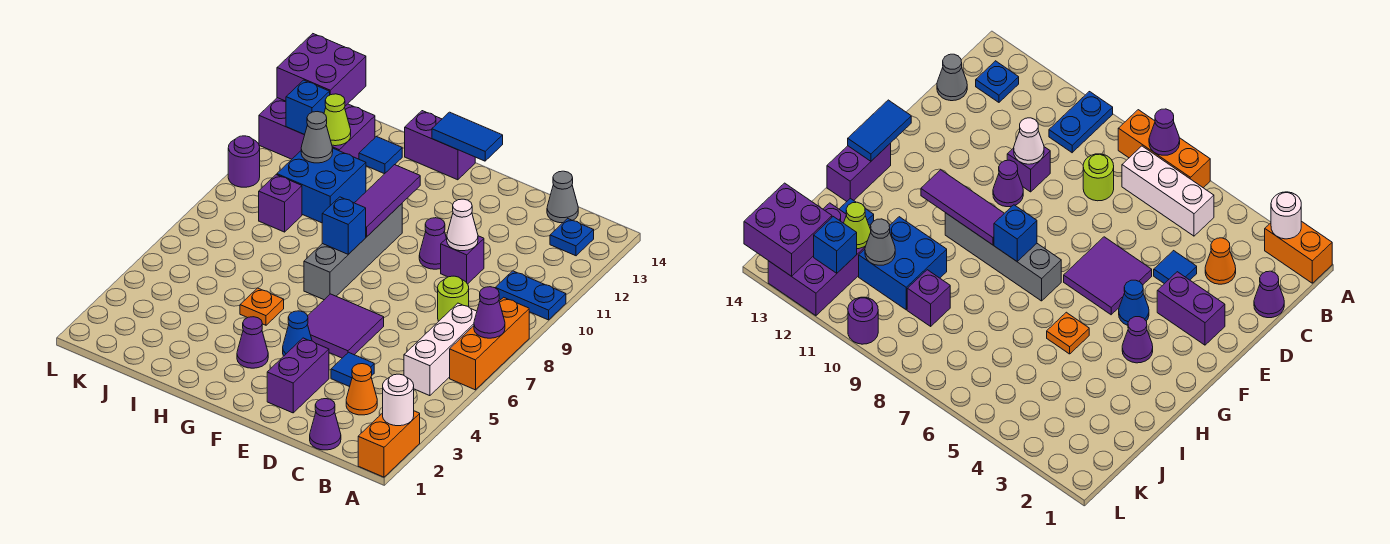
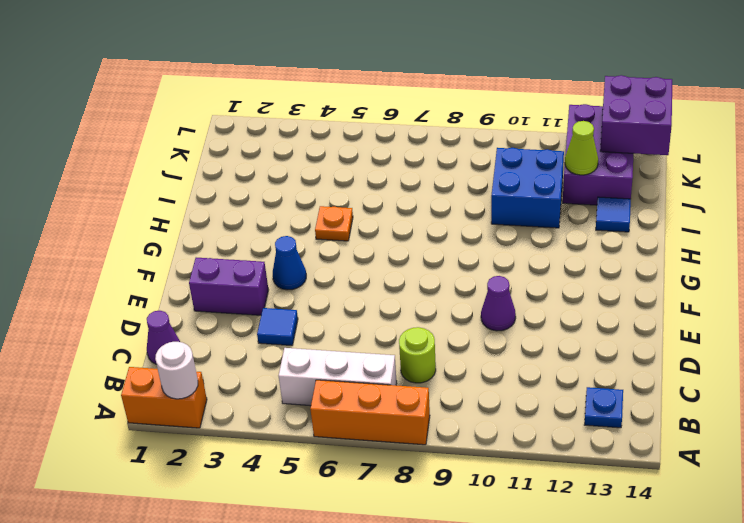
none -> blue 1x2 plate [495,271,566,320]
none -> orange 1x1 cone [346,364,377,415]
none -> grey 1x1 cone [547,171,578,223]
none -> purple 1x1 brick [441,236,484,284]

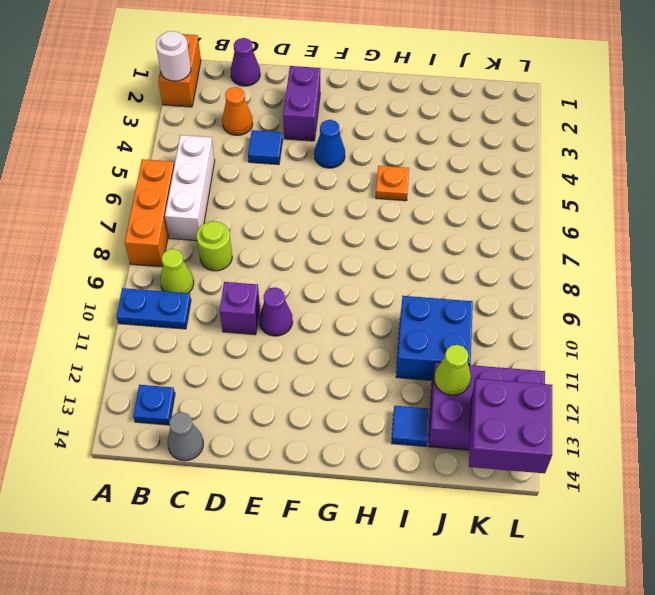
lime 1x1 cone [160,249,194,293] -> none
none -> purple 2x2 tile [308,294,384,358]
none -> purple 1x1 cone [237,317,268,368]
none -> grey 1x4 brick [304,204,402,300]
none -> purple 1x2 brick [405,111,475,180]

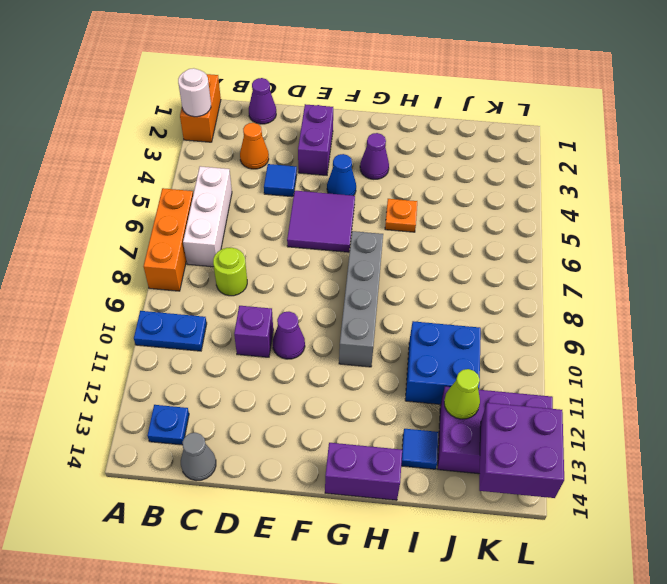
none -> purple 1x1 brick [259,175,302,232]
none -> purple 1x1 round brick [228,136,260,187]
none -> purple 1x1 cone [474,287,505,338]
none -> white 1x1 cone [447,199,478,251]

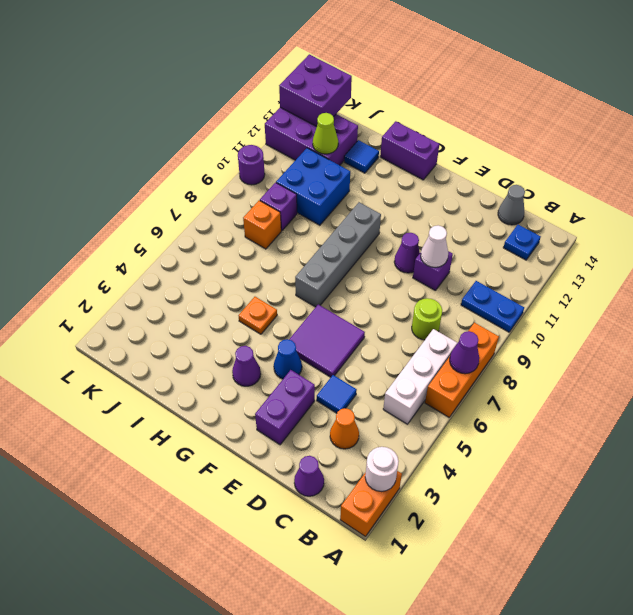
orange 1x1 brick [243,200,281,249] -> none
none -> blue 1x2 tile [432,112,503,161]
none -> blue 1x1 brick [322,197,366,254]
none -> purple 1x3 tile [355,165,420,237]
none -> grey 1x1 cone [301,112,333,163]

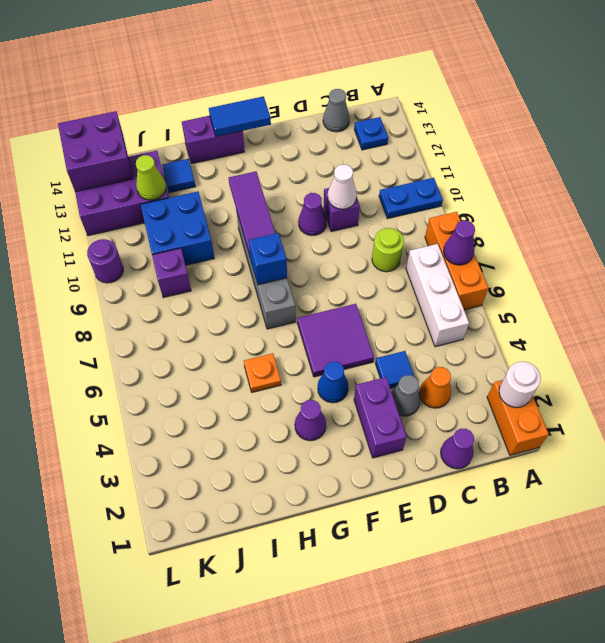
grey 1x1 cone [391,375,420,416] -> grey 1x1 cone moved to [301,112,333,163]
none -> blue 1x1 brick [286,80,330,135]

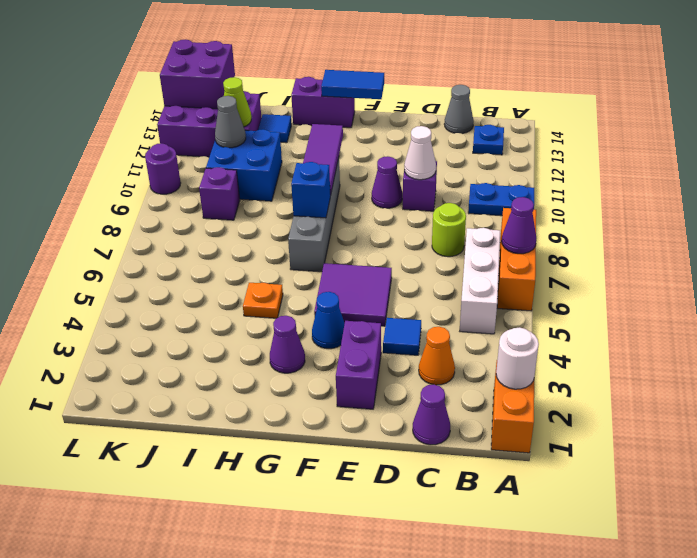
none -> blue 1x1 brick [286,80,330,135]

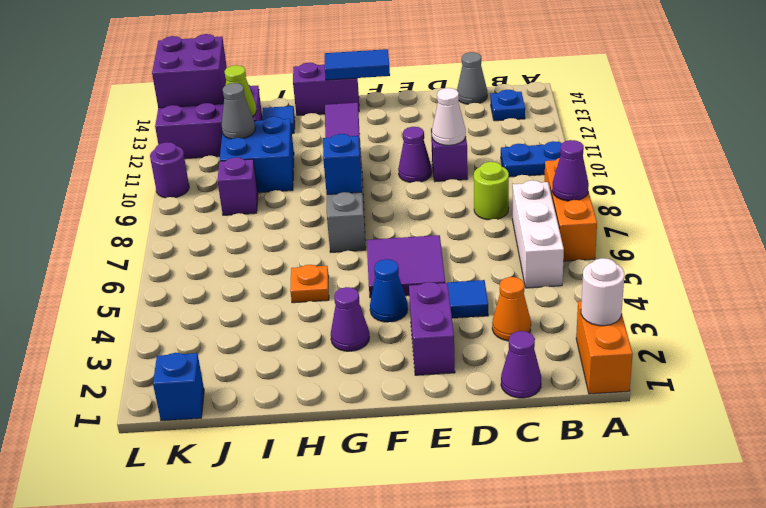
blue 1x1 brick [153,353,204,421] -> blue 1x1 brick moved to [286,80,330,135]

